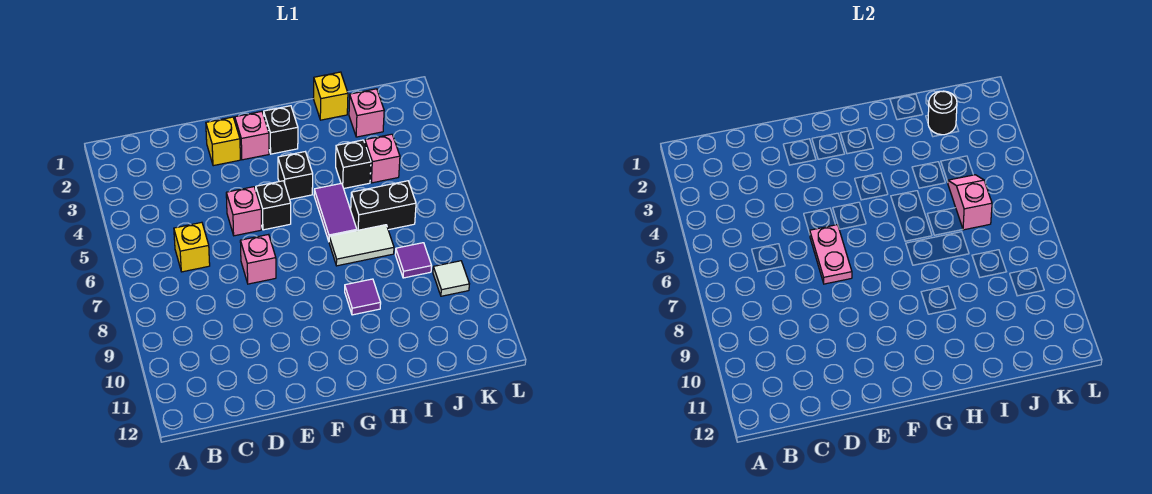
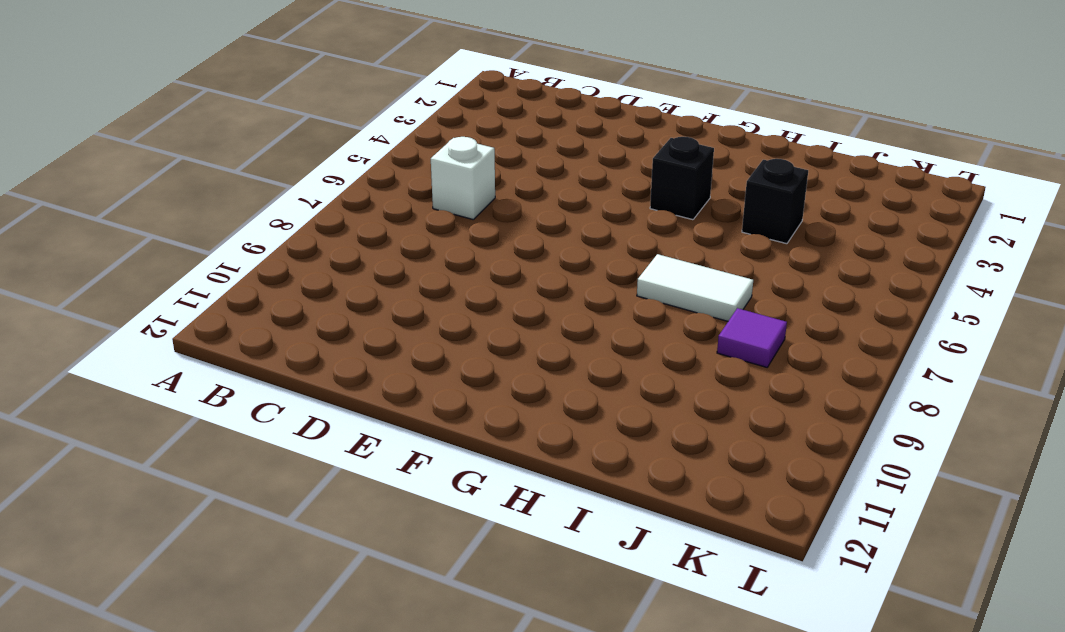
white 1x1 brick [431,137,495,220] -> yellow 1x1 brick [174,222,210,272]
none -> yellow 1x1 brick [206,117,240,166]
none -> pink 1x1 brick [226,187,261,236]
none -> pink 1x1 brick [240,234,276,284]

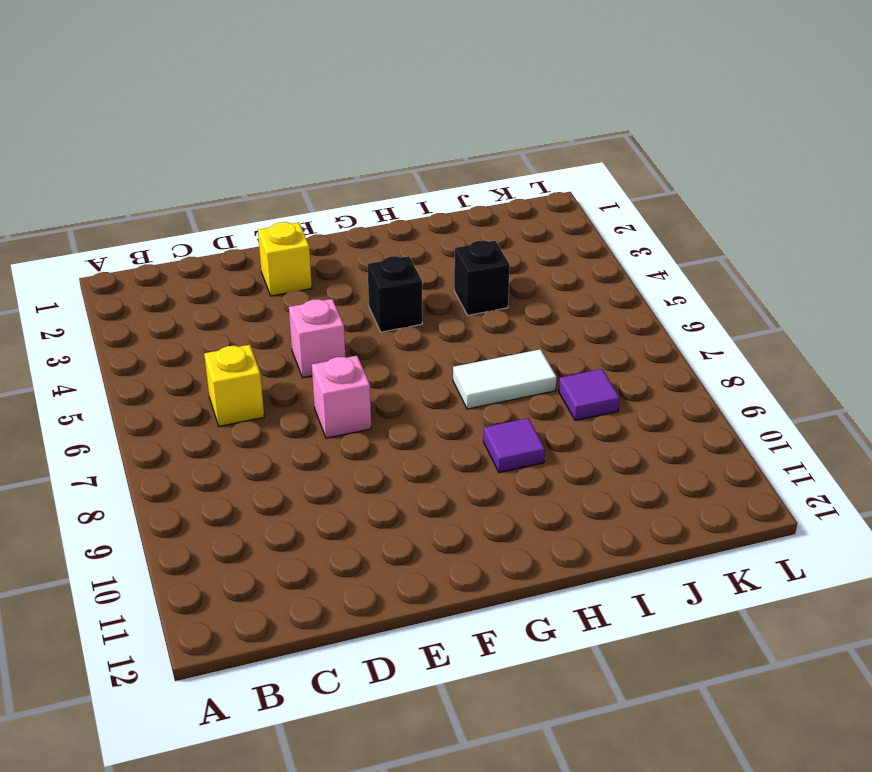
none -> pink 1x1 brick [235,111,269,160]
none -> black 1x1 brick [256,181,291,230]
none -> black 1x1 brick [264,106,298,154]

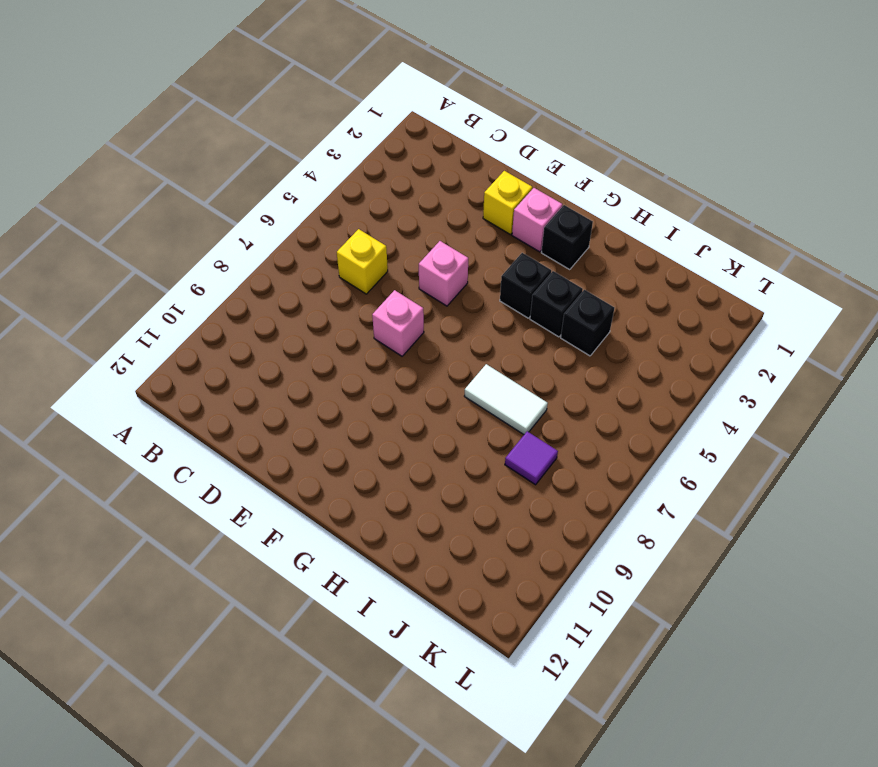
black 1x1 brick [530,271,583,337] -> black 1x1 brick moved to [256,181,291,230]
none -> purple 1x2 tile [314,183,357,241]
none -> purple 1x1 tile [345,279,381,315]
none -> yellow 1x1 brick [313,72,348,120]

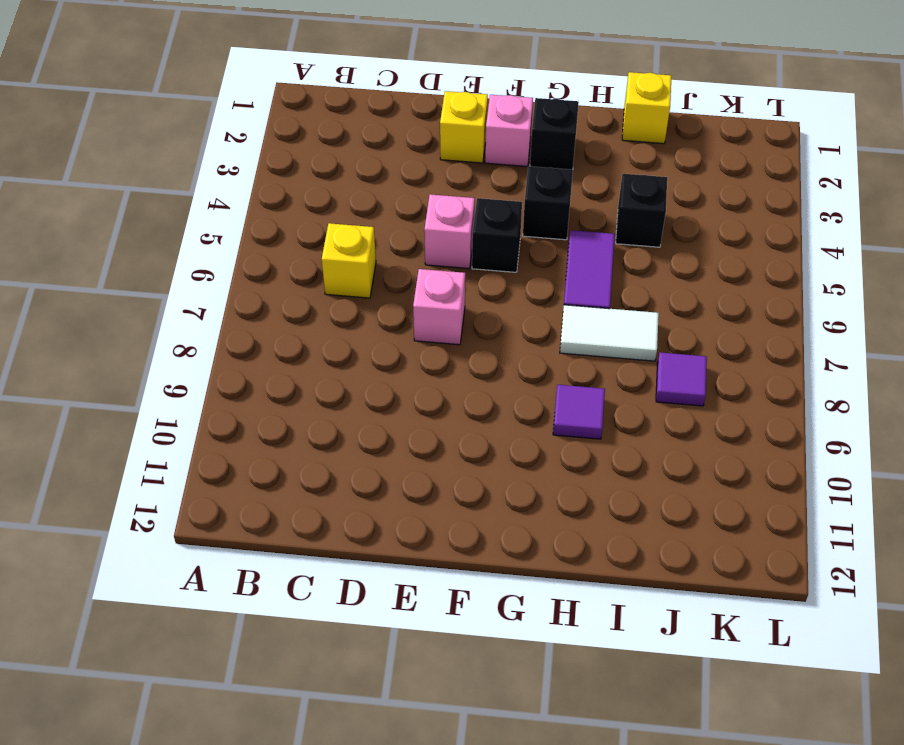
none -> black 1x2 brick [351,181,416,230]
none -> pink 1x1 brick [349,89,384,137]
none -> pink 1x1 brick [365,134,400,183]

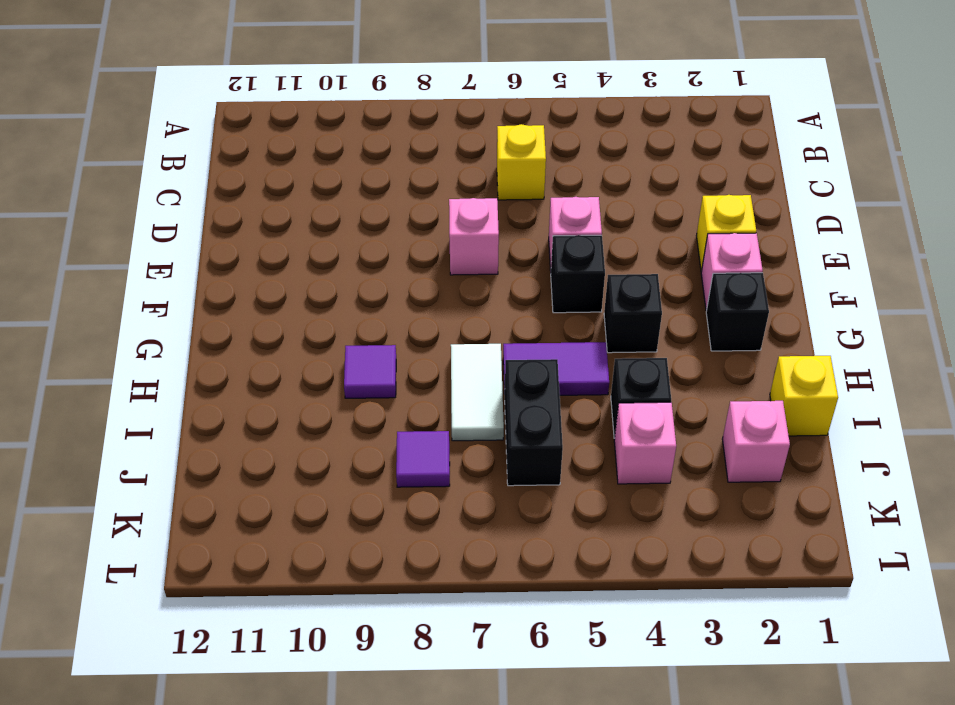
none -> white 1x1 tile [433,261,469,296]
none -> pink 1x2 plate [810,225,852,284]
none -> black 1x1 round brick [928,91,957,135]

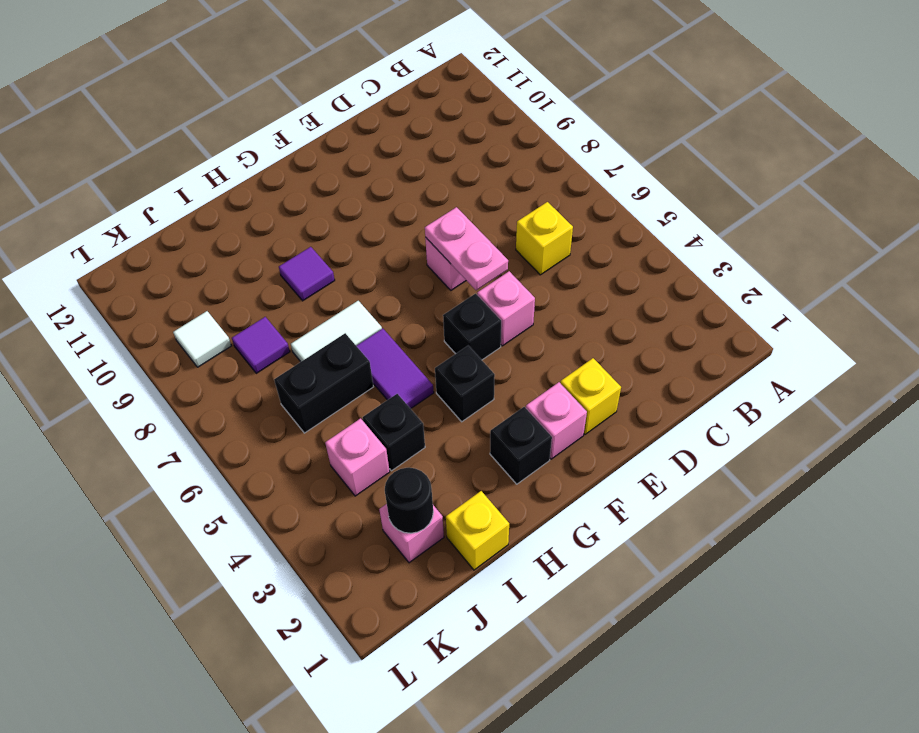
none -> pink 1x2 slope [948,175,992,230]

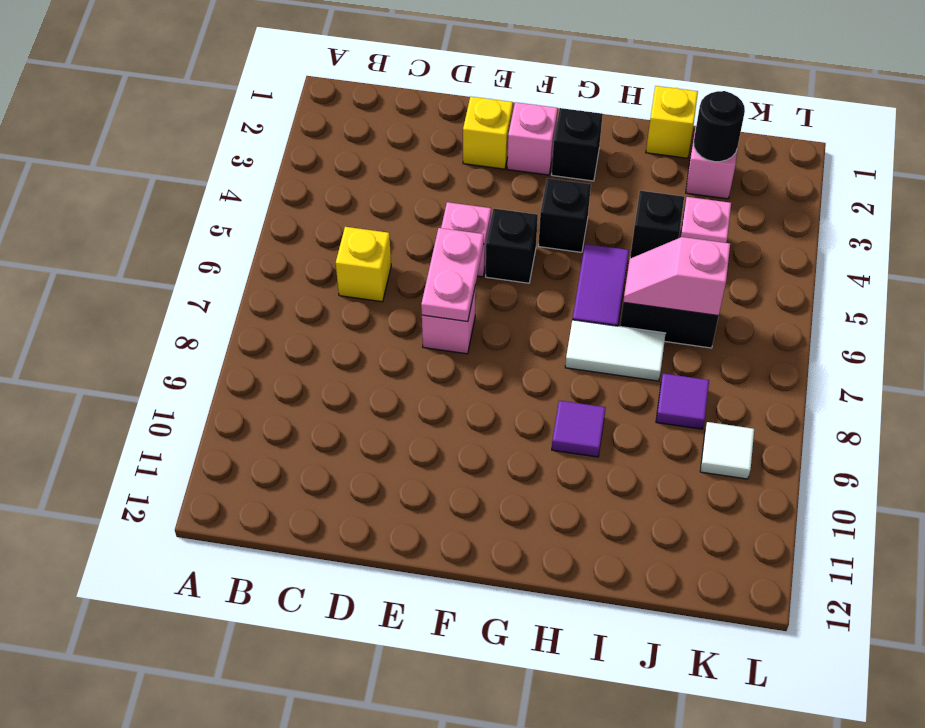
pink 1x2 slope [623,237,730,316] -> pink 1x2 slope turned to [948,175,992,230]

